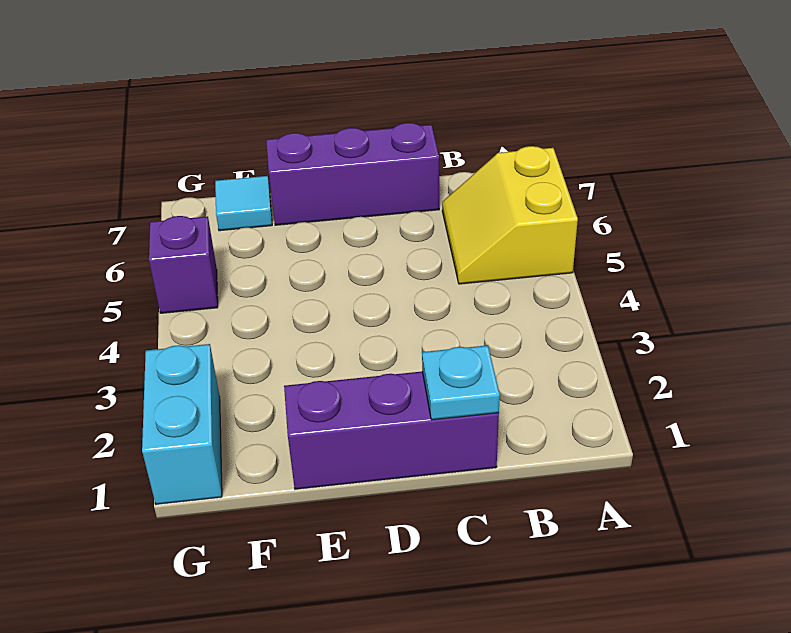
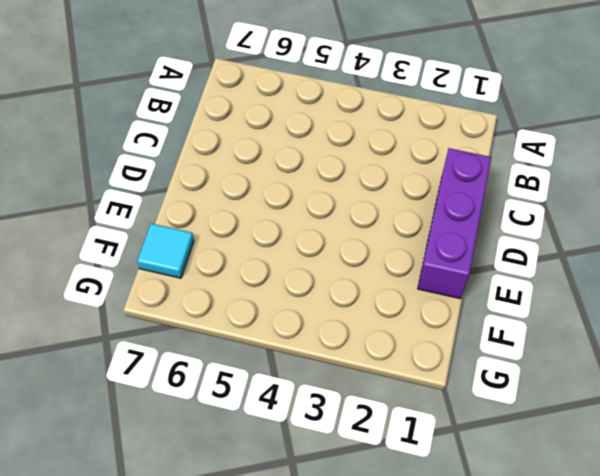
none -> yellow 2x2 slope [442,146,578,284]
none -> purple 1x3 brick [266,123,439,225]

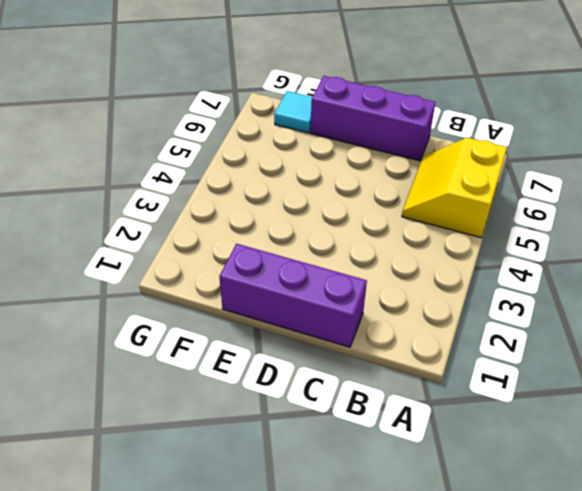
none -> cyan 1x2 brick [142,344,222,504]
none -> purple 1x1 brick [149,216,218,313]

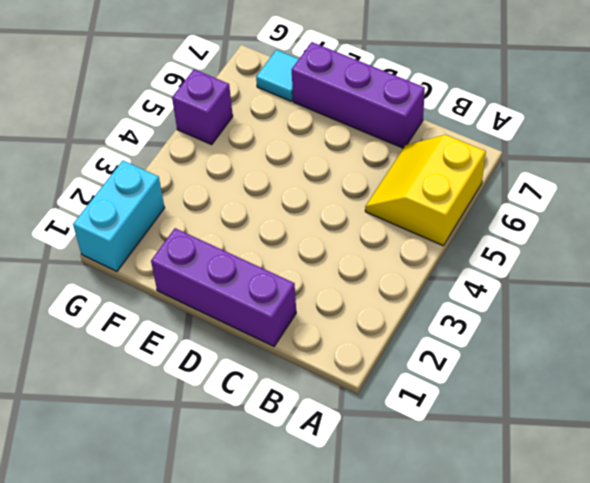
none -> cyan 1x1 plate [422,345,500,420]

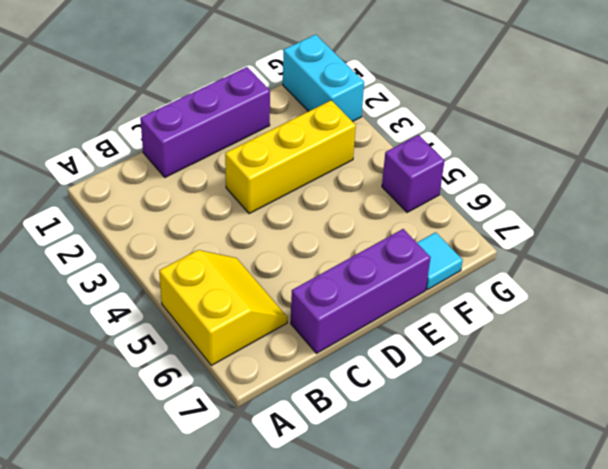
yellow 1x3 brick [225,100,356,214] -> none
none -> cyan 1x1 plate [422,345,500,420]

